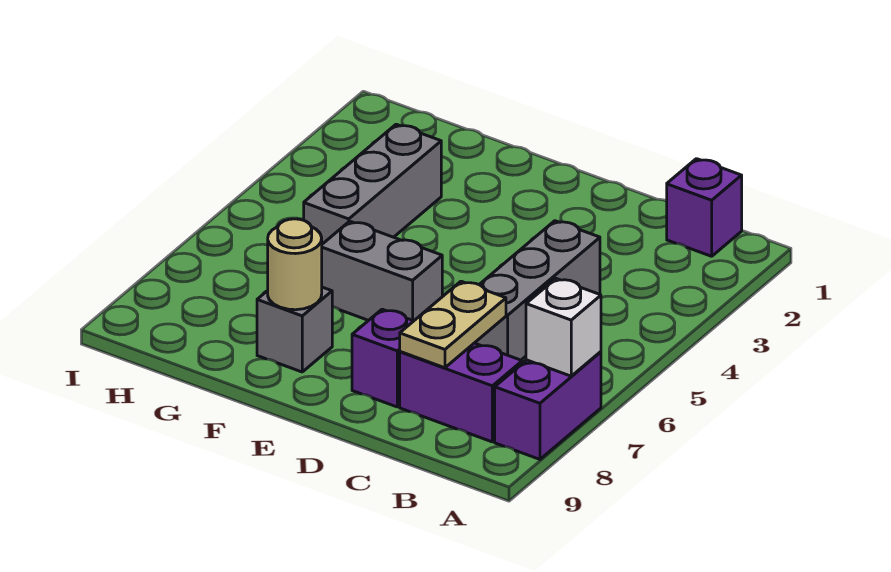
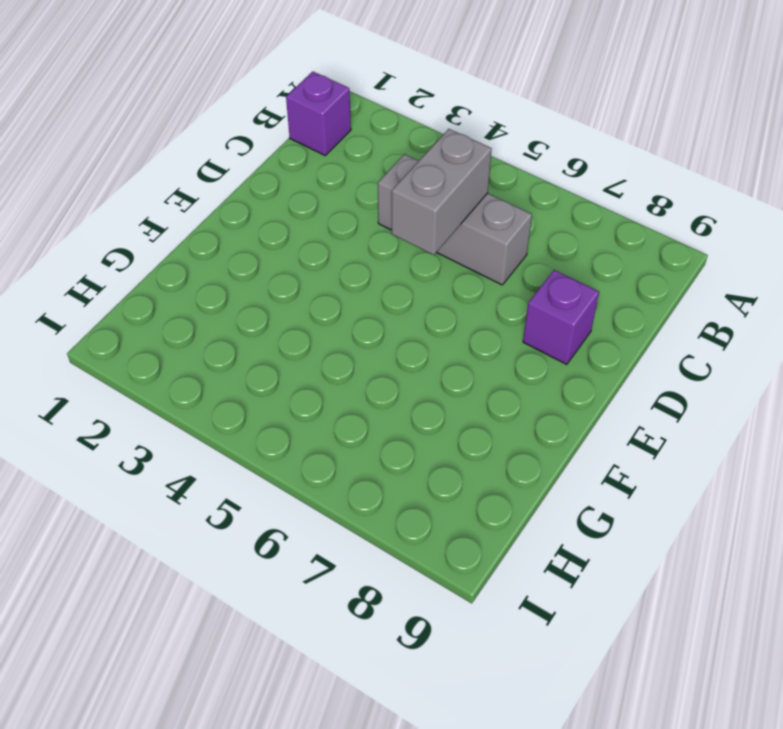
grey 1x2 brick [392,129,492,255] -> grey 1x2 brick moved to [322,221,442,321]
none -> purple 1x2 brick [495,352,601,459]
none -> purple 1x2 brick [400,343,522,442]

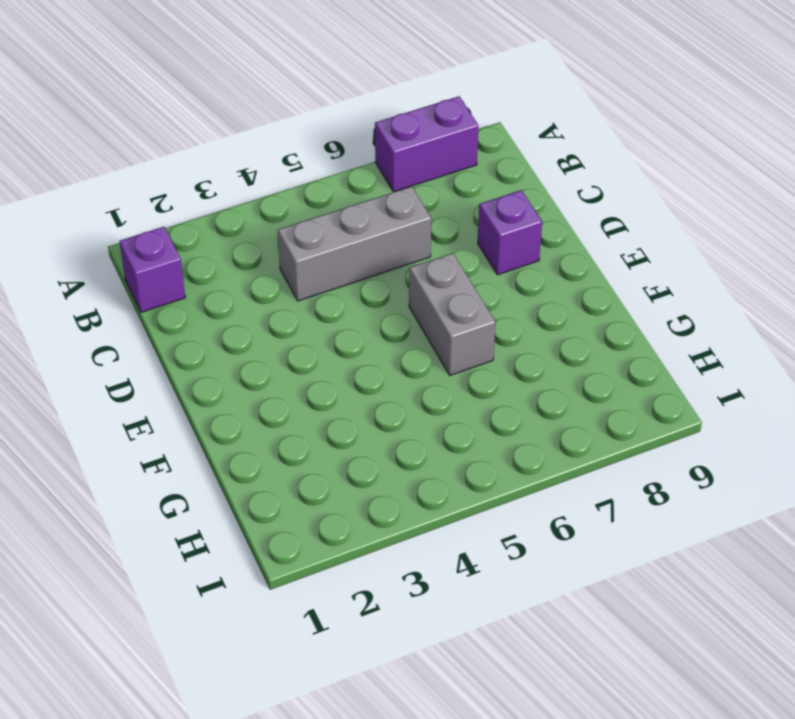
none -> purple 1x2 brick [400,343,522,442]
none -> grey 1x1 brick [257,287,332,372]

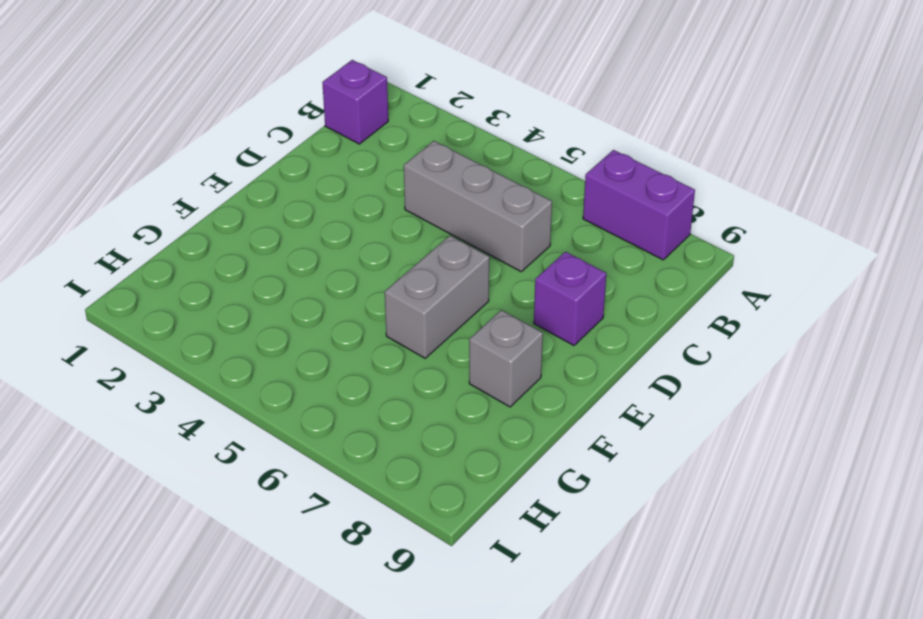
none -> purple 1x2 brick [400,343,522,442]
none -> grey 1x3 brick [304,124,441,244]

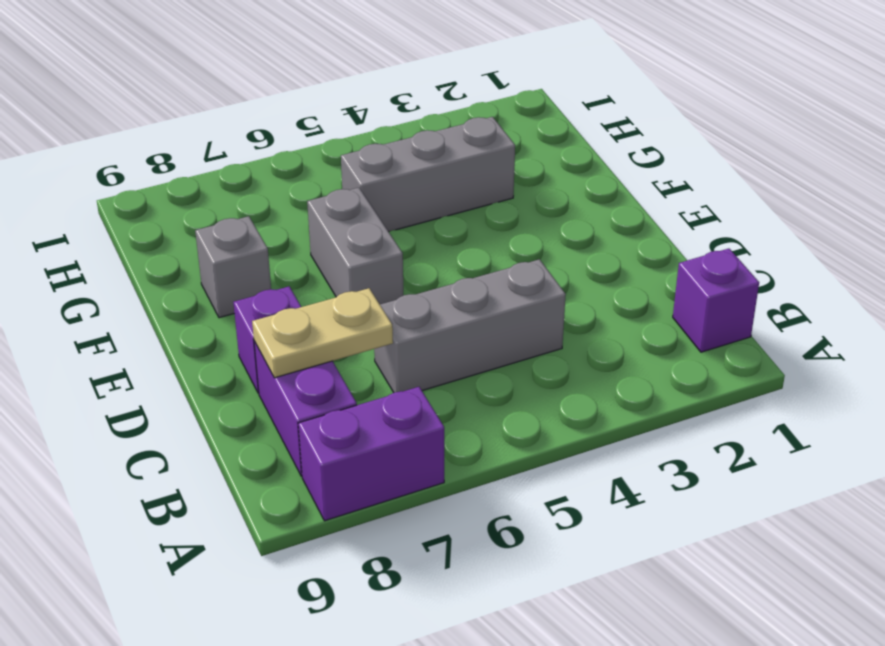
none -> white 1x1 brick [526,279,601,376]
none -> tan 1x1 round brick [268,219,322,310]

